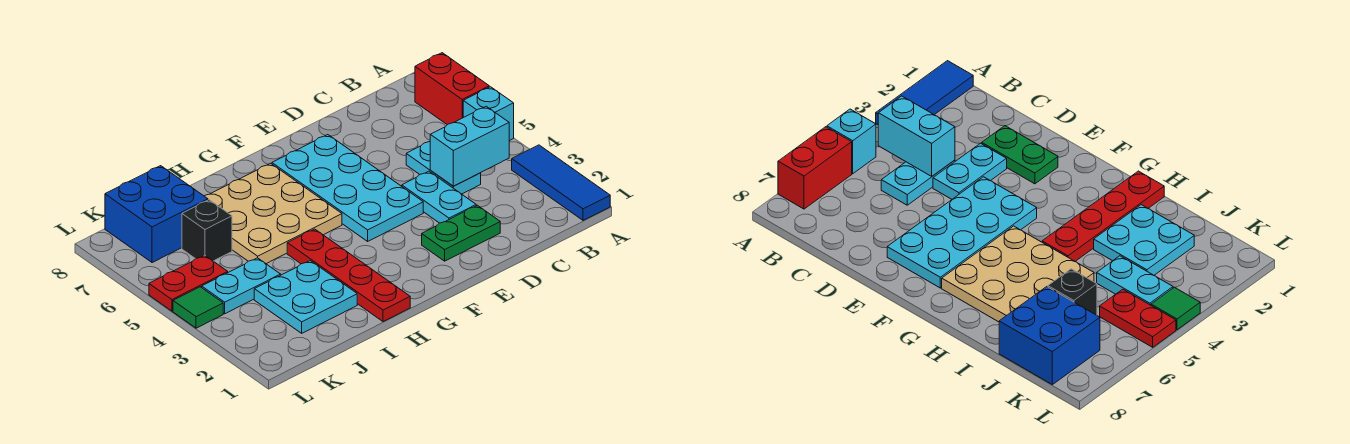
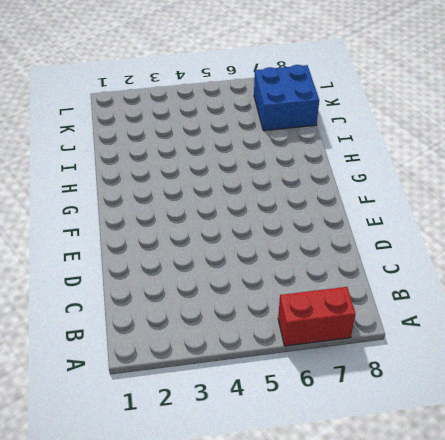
none -> blue 1x3 tile [512,145,610,220]
none -> cyan 1x1 brick [463,87,514,141]
none -> cyan 1x2 plate [406,142,481,194]

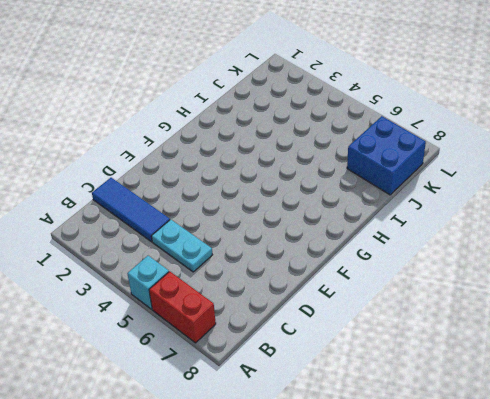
blue 1x3 tile [92,178,170,242] -> blue 1x3 tile moved to [512,145,610,220]
none -> green 1x2 plate [422,205,500,261]
none -> cyan 1x2 plate [402,171,476,223]
none -> cyan 2x4 plate [272,135,423,241]

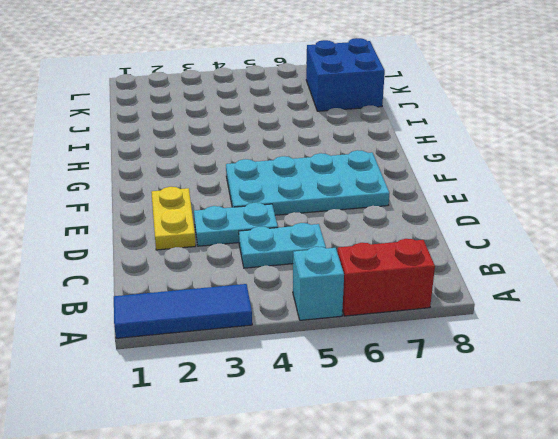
yellow 1x2 plate [151,187,196,250] -> green 1x2 plate [422,205,500,261]
none -> tan 3x3 plate [205,163,342,264]
none -> red 1x4 plate [287,229,410,322]
none -> cyan 2x2 plate [254,261,357,333]

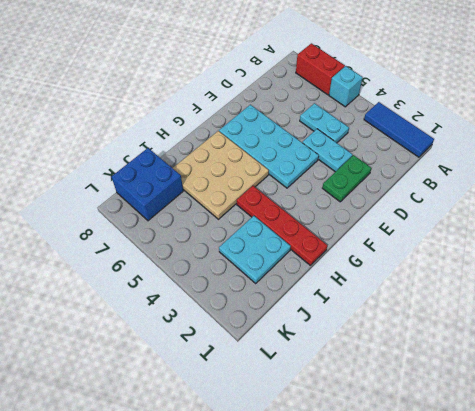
none -> cyan 1x2 plate [202,258,281,314]
none -> black 1x1 brick [182,200,232,261]
none -> red 1x2 plate [149,255,228,311]

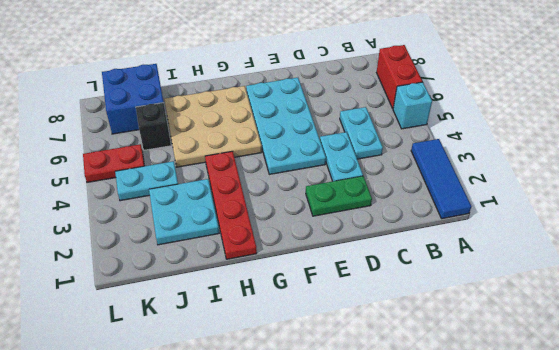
none -> green 1x1 tile [173,287,223,328]
none -> cyan 1x2 brick [430,106,509,186]

